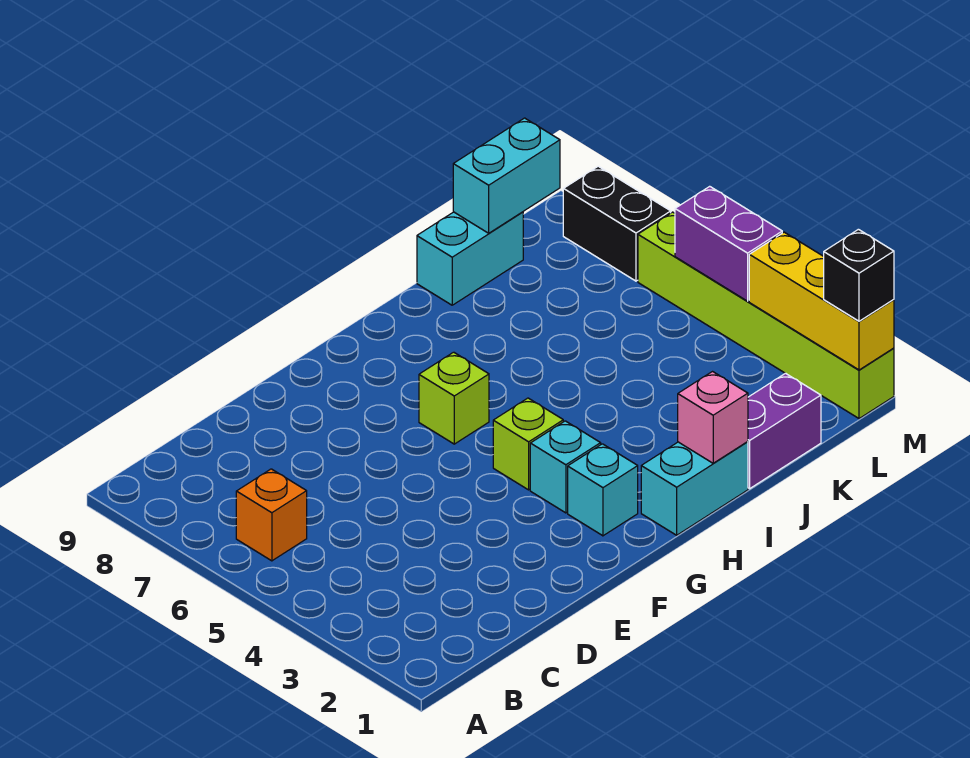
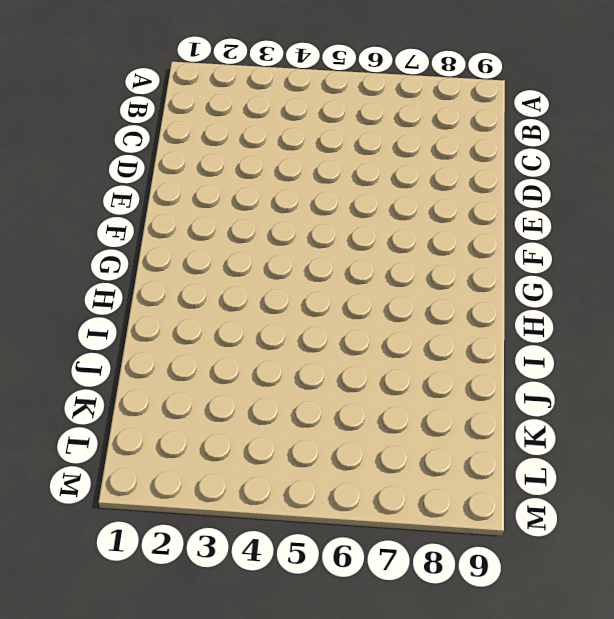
none -> orange 1x1 brick [236,469,307,561]
none -> cyan 1x1 brick [568,444,638,536]
none -> cyan 1x1 brick [530,421,601,513]

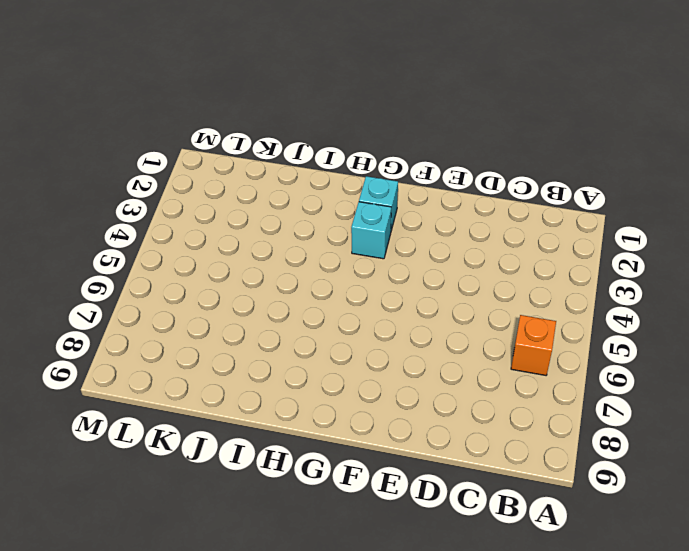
none -> lime 1x1 brick [493,398,563,490]
none -> lime 1x1 brick [419,352,489,444]
none -> cyan 1x2 brick [641,442,748,535]

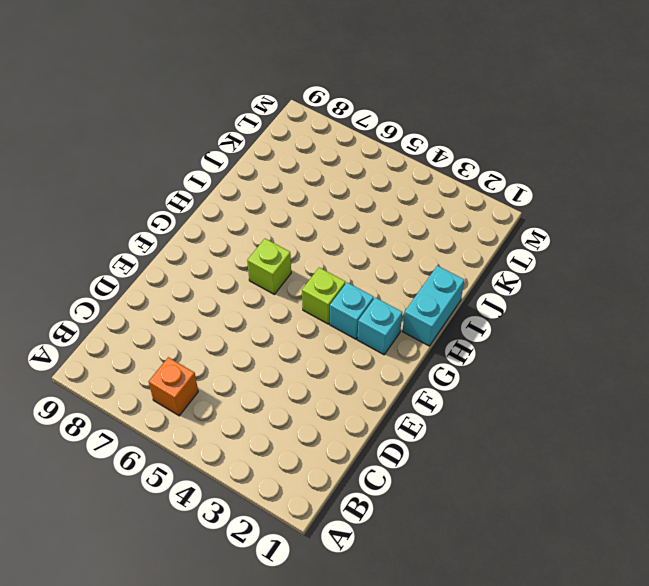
none -> purple 1x2 brick [748,373,821,489]
none -> cyan 1x2 brick [417,212,523,305]
none -> lime 1x6 brick [638,212,894,419]

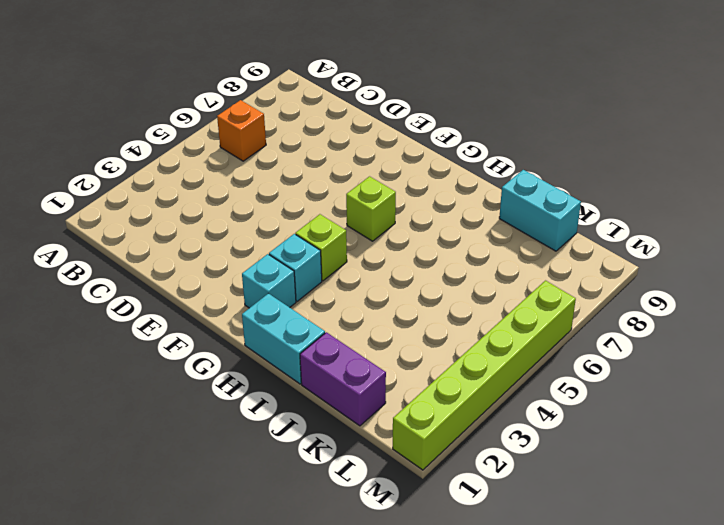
none -> black 1x2 brick [563,166,671,281]
none -> pink 1x1 brick [678,372,748,463]
none -> cyan 1x2 brick [453,118,560,233]

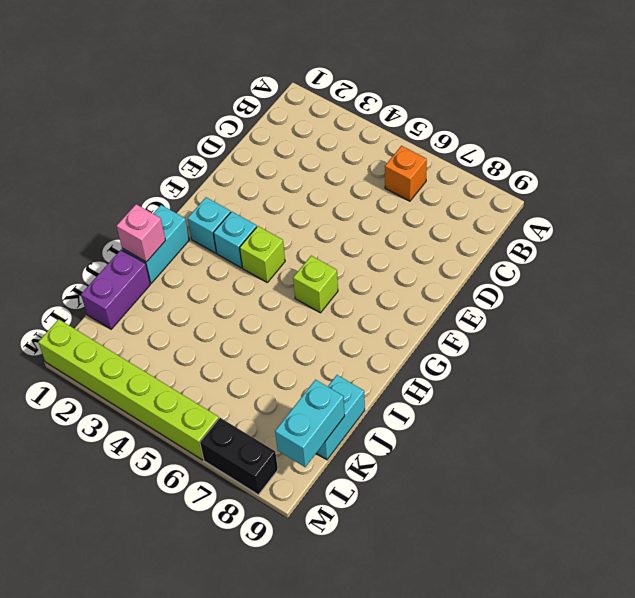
none -> yellow 1x3 brick [749,232,894,370]
none -> purple 1x2 brick [675,186,782,301]
none -> black 1x1 brick [824,229,894,321]

